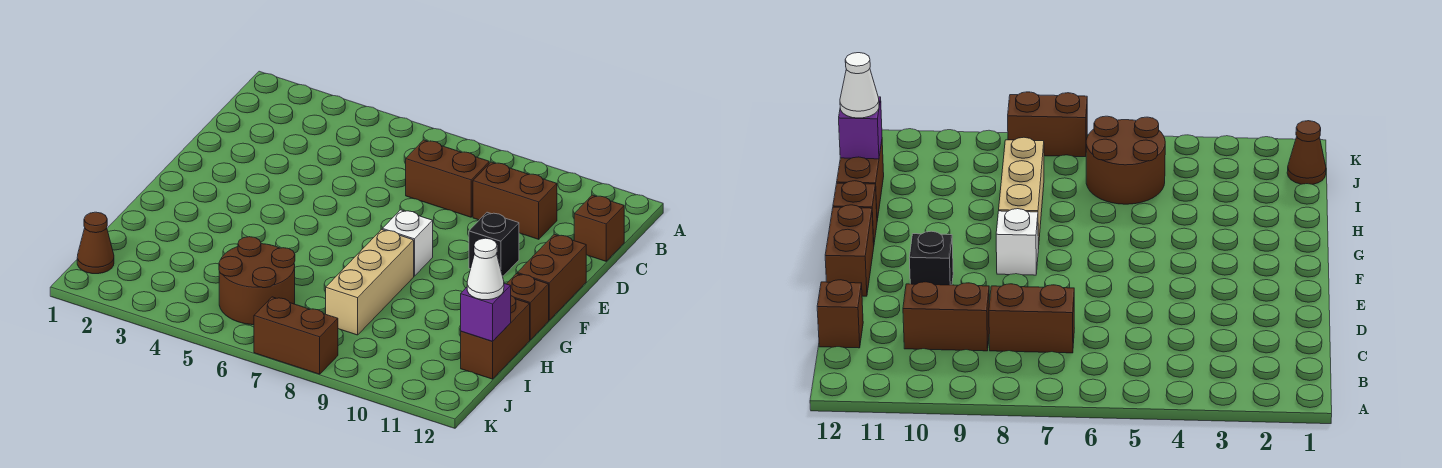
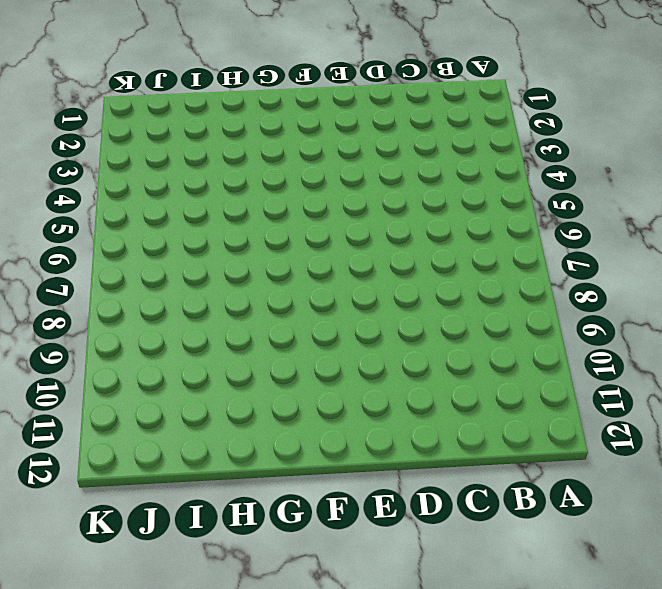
none -> brown 1x2 brick [406,140,489,217]
none -> brown 1x2 brick [473,162,557,239]
none -> brown 1x1 brick [574,195,624,261]

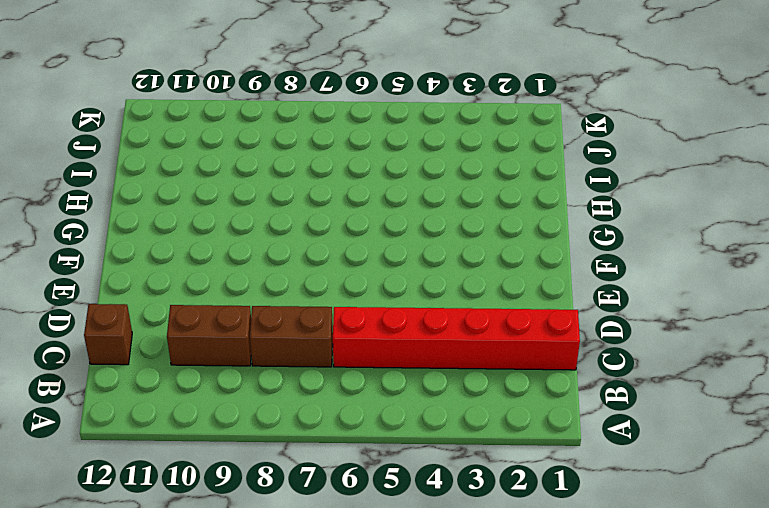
red 1x6 brick [333,307,580,370] -> none
none -> black 1x1 brick [469,212,519,276]
none -> brown 1x2 brick [517,234,586,320]
none -> white 1x1 brick [382,210,433,276]

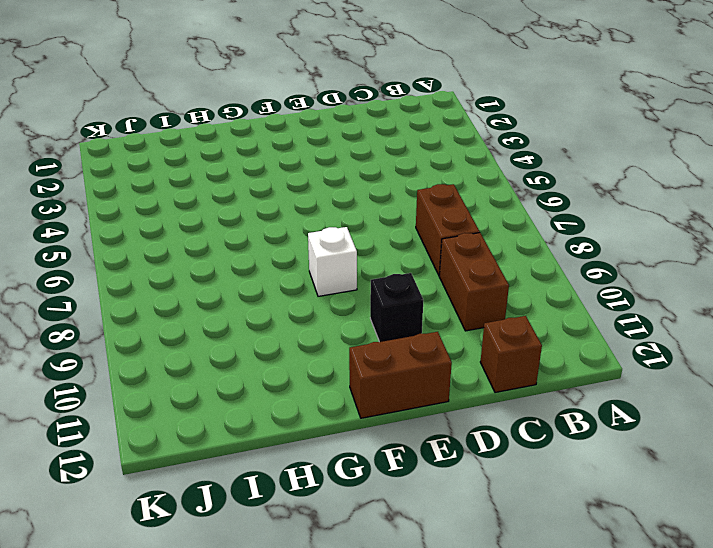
none -> tan 1x3 brick [326,229,414,335]
none -> brown 1x1 brick [507,274,549,340]
none -> brown 1x2 brick [461,296,530,379]

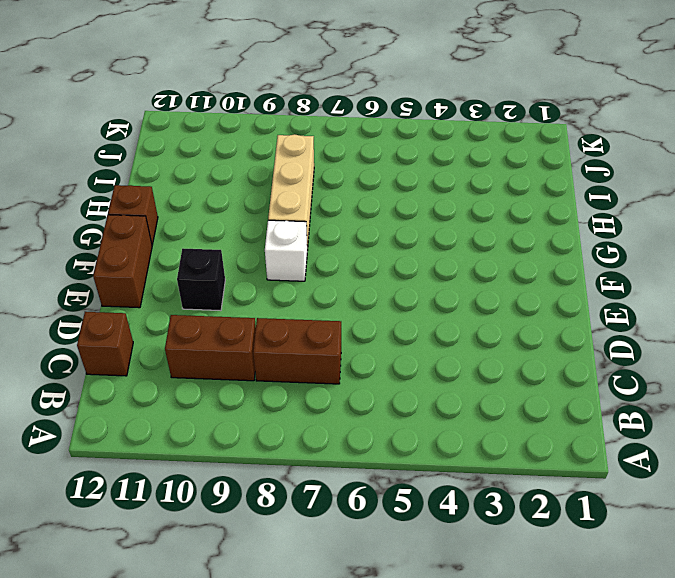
none -> brown 1x2 brick [461,296,530,379]
none -> brown 2x2 round brick [219,237,295,325]
none -> brown 1x1 cone [77,212,114,274]

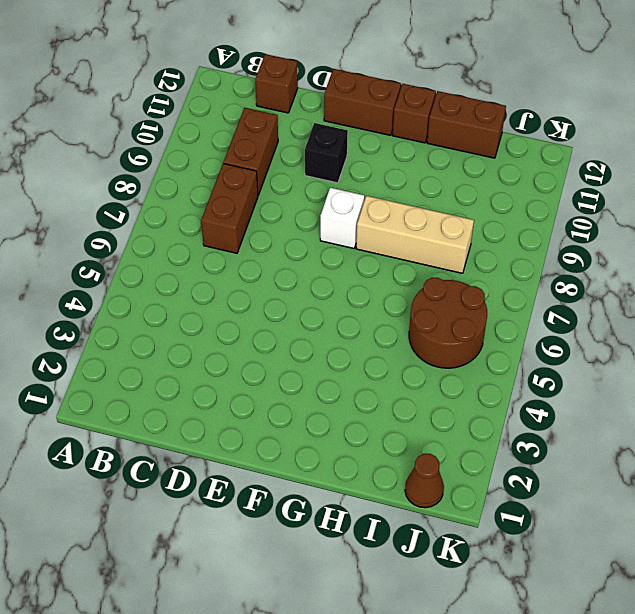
none -> brown 1x2 brick [254,297,338,374]
none -> purple 1x1 brick [461,283,511,341]
none -> white 1x1 cone [467,238,504,300]

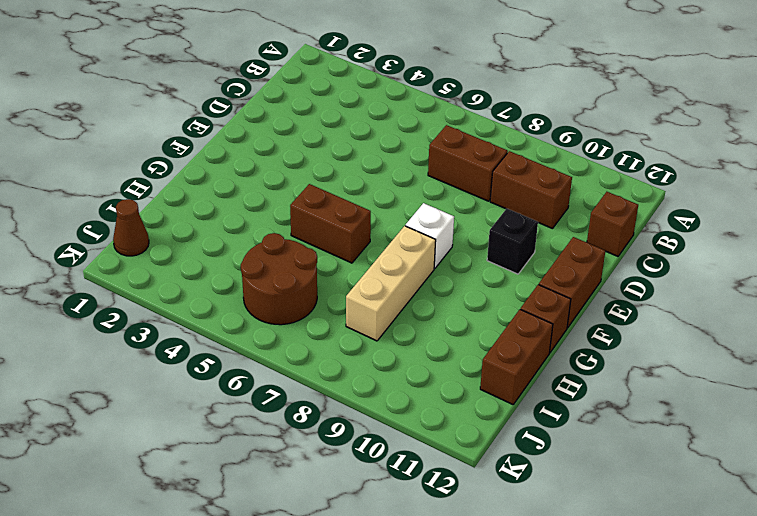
brown 1x2 brick [290,184,371,263] -> brown 1x2 brick moved to [254,297,338,374]
none -> purple 1x1 brick [461,283,511,341]
none -> white 1x1 cone [467,238,504,300]

